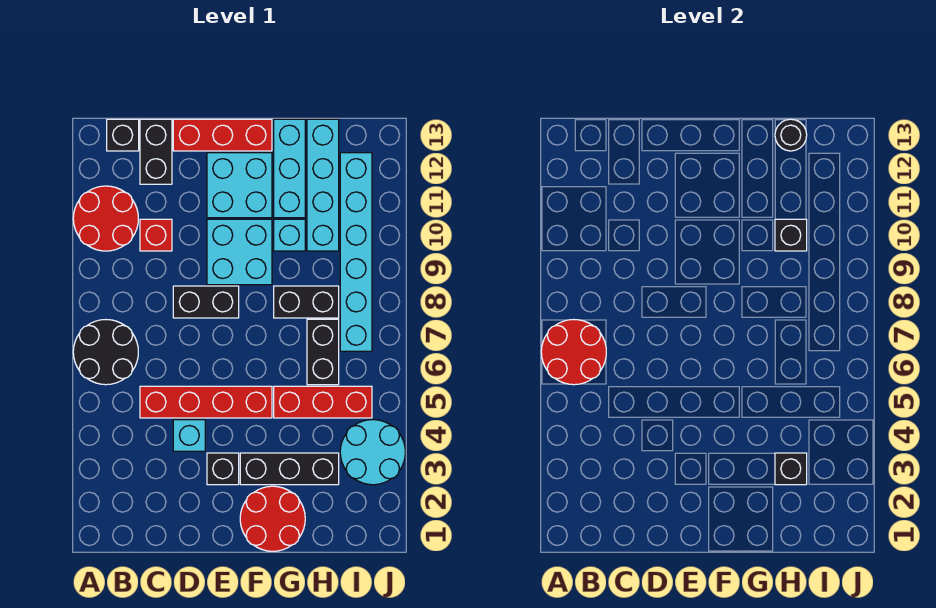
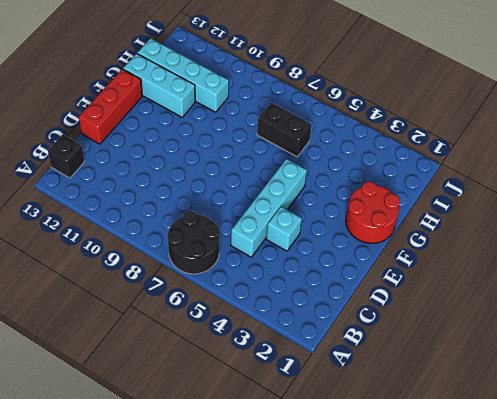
cyan 1x4 brick [231,159,307,257] -> red 1x4 brick [140,386,272,418]
none -> red 2x2 round brick [73,186,138,251]
none -> red 1x1 brick [140,219,172,251]
none -> black 1x2 brick [140,119,172,184]

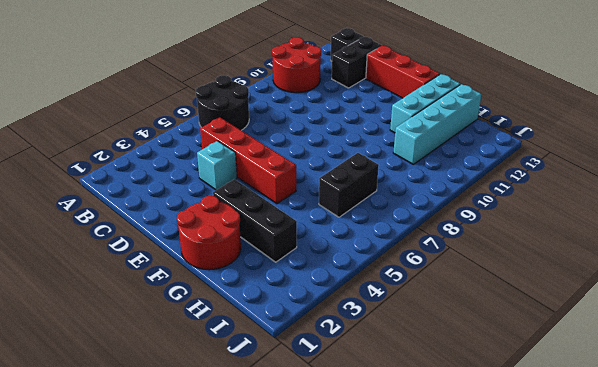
none -> red 1x1 brick [140,219,172,251]
none -> black 1x2 brick [173,286,239,318]
none -> black 1x1 brick [207,453,239,485]

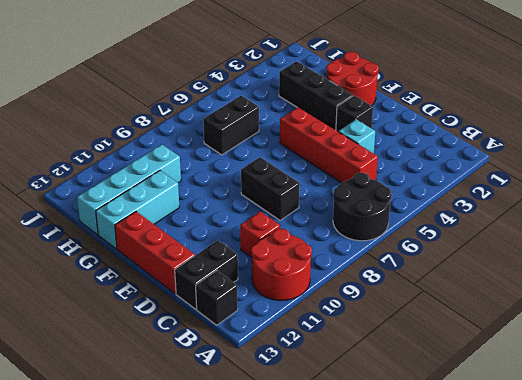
none -> cyan 2x2 brick [207,219,272,285]
none -> cyan 2x2 brick [207,153,272,218]
none -> red 1x3 brick [274,386,372,418]

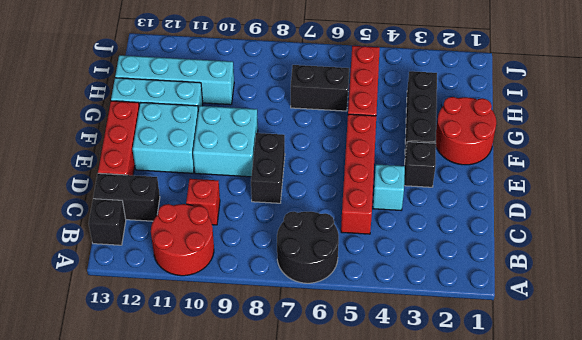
none -> black 1x2 brick [274,286,339,318]
none -> cyan 1x1 brick [274,219,305,251]
none -> cyan 2x2 round brick [340,420,405,485]

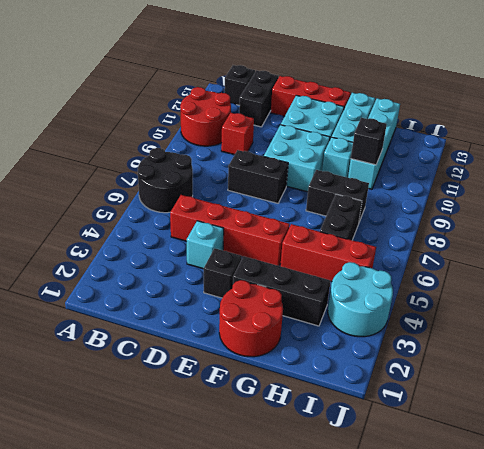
none -> cyan 1x6 brick [340,153,372,351]
none -> red 2x2 round brick [541,320,606,385]
none -> black 1x1 brick [775,453,807,485]

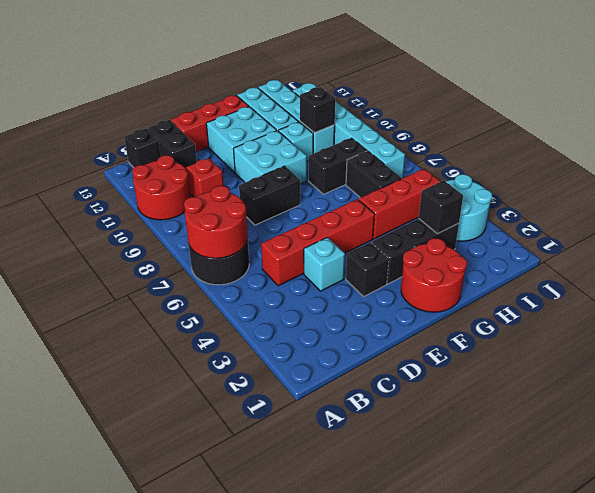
none -> black 1x1 round brick [775,119,807,151]

